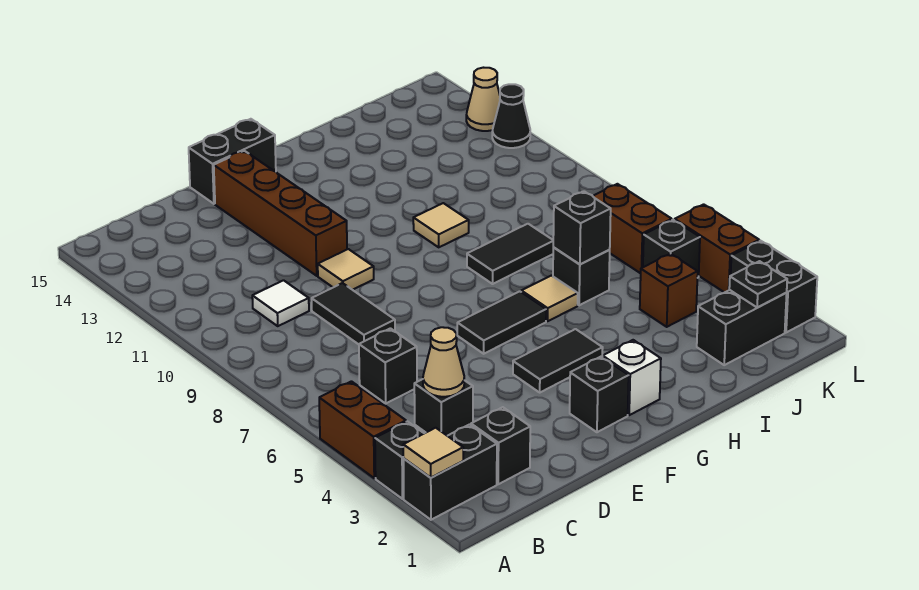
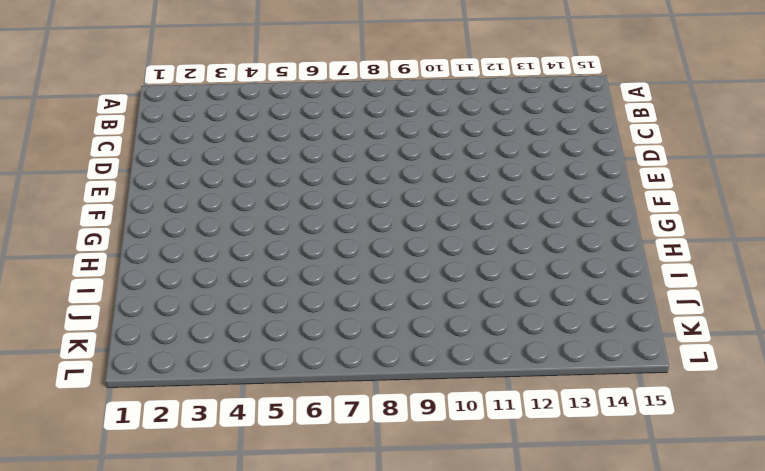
none -> black 1x2 brick [403,425,497,520]
none -> black 1x1 brick [375,421,424,499]
none -> brown 1x2 brick [319,381,406,478]
none -> black 1x1 brick [471,407,530,484]

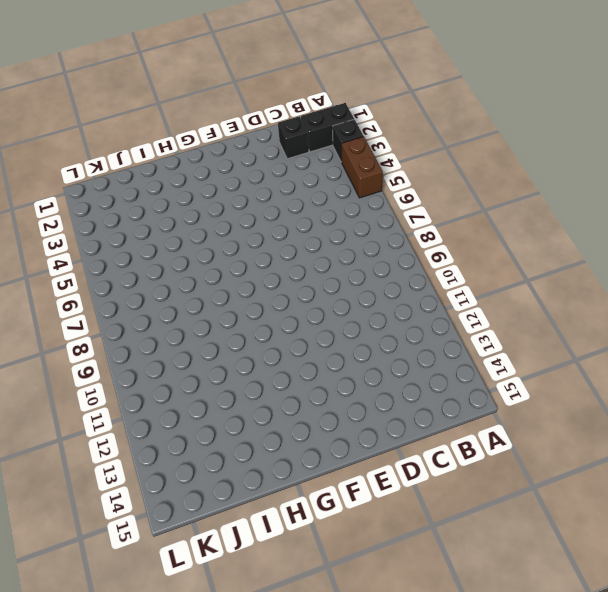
none -> black 1x1 brick [414,379,473,436]
none -> black 1x1 brick [359,328,417,403]
none -> white 1x1 tile [252,280,309,326]
none -> black 1x2 tile [312,283,395,344]

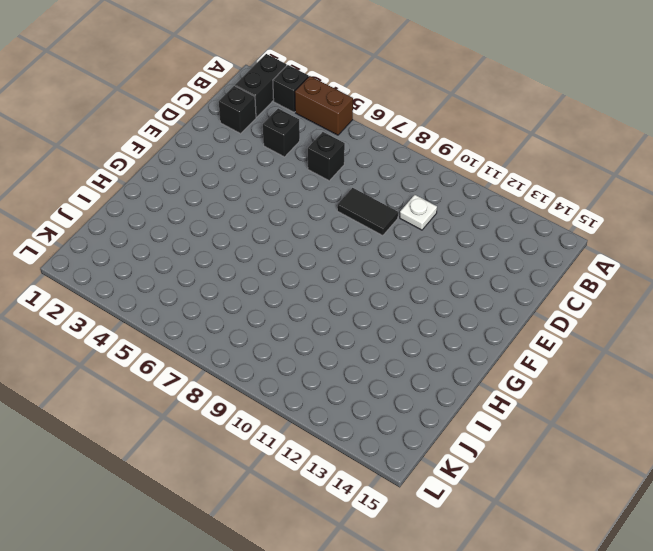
white 1x1 plate [400,195,437,230] -> white 1x1 tile [252,280,309,326]
none -> tan 1x1 tile [318,249,374,290]
none -> brown 1x4 brick [214,151,347,276]
none -> black 1x2 brick [189,119,276,204]
none -> black 1x1 brick [570,357,629,432]

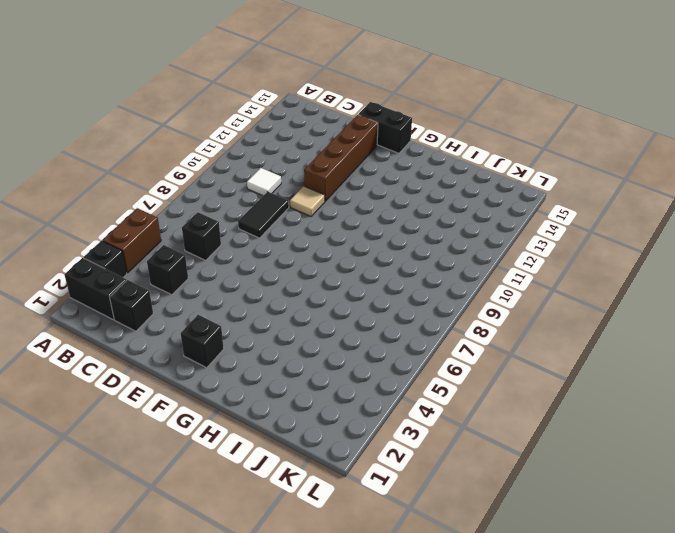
none -> black 1x2 tile [513,329,603,392]
none -> black 1x2 tile [457,291,546,354]
none -> white 1x1 brick [603,340,661,415]
none -> tan 1x1 tile [521,276,578,321]

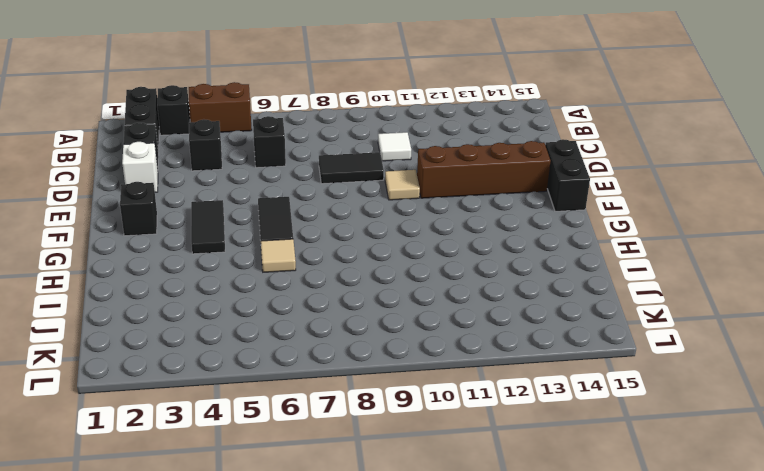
white 1x1 brick [122,142,158,192] -> white 1x1 brick moved to [603,340,661,415]
none -> black 1x2 tile [467,224,554,284]
none -> tan 1x1 tile [413,203,469,247]
none -> black 1x1 brick [553,248,610,305]
none -> black 1x2 brick [697,290,787,365]

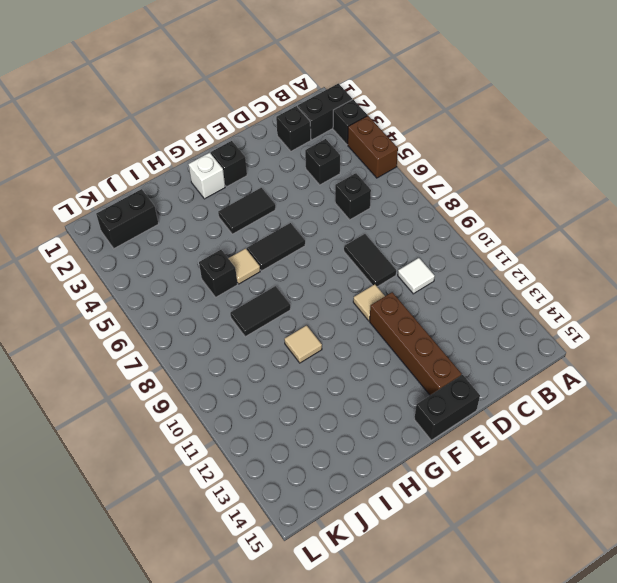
none -> brown 1x1 brick [640,254,698,327]
none -> black 1x1 brick [643,220,700,278]
none -> brown 1x2 brick [593,184,672,273]
none -> black 1x2 brick [731,241,817,332]

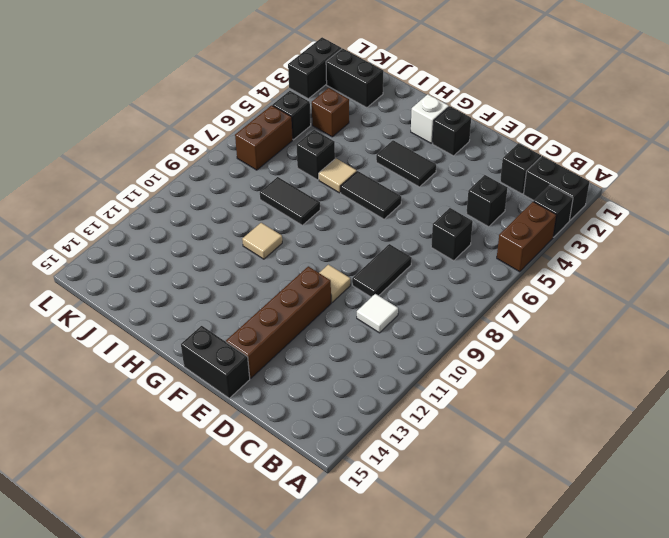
none -> brown 1x2 brick [675,204,759,293]
none -> black 1x1 cone [492,84,530,148]
none -> tan 1x1 cone [466,68,500,131]
none -> tan 1x1 tile [403,428,463,478]

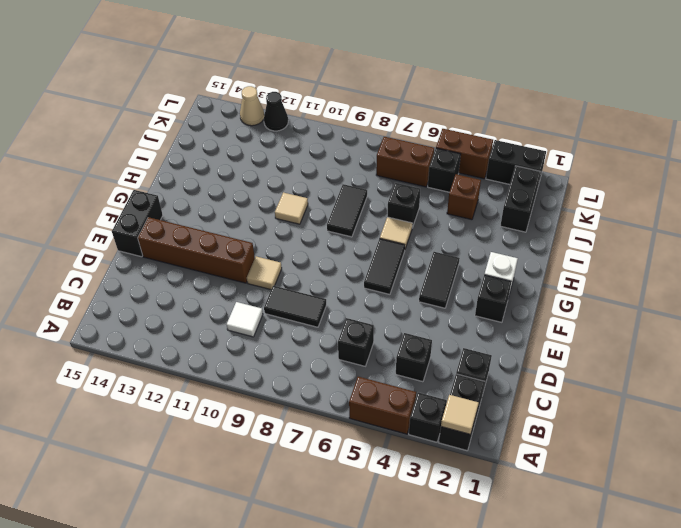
none -> tan 1x1 cone [423,327,464,397]
none -> black 1x1 brick [553,191,611,264]
none -> black 1x1 plate [729,261,787,308]

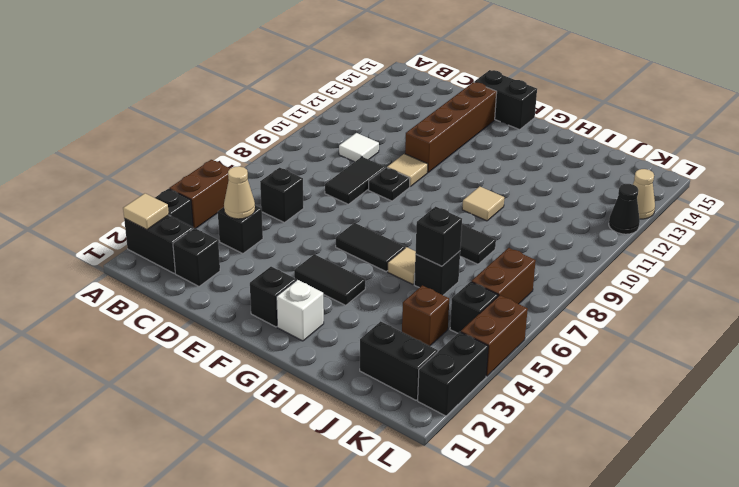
black 1x1 plate [369,167,410,201] -> black 1x1 plate moved to [729,261,787,308]

